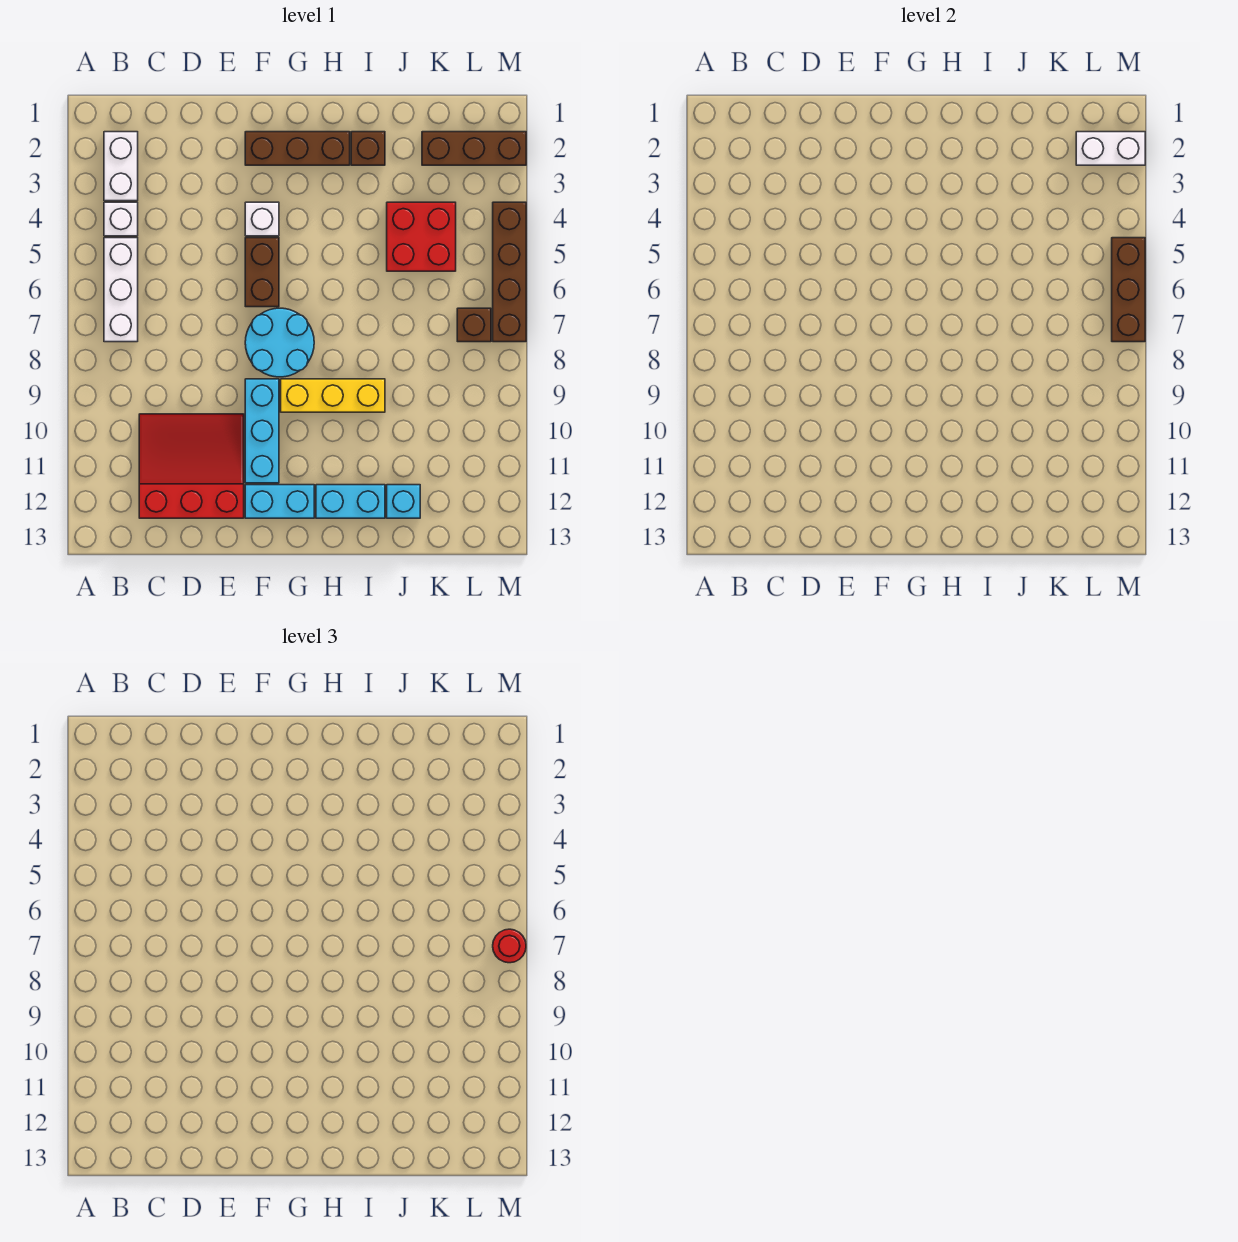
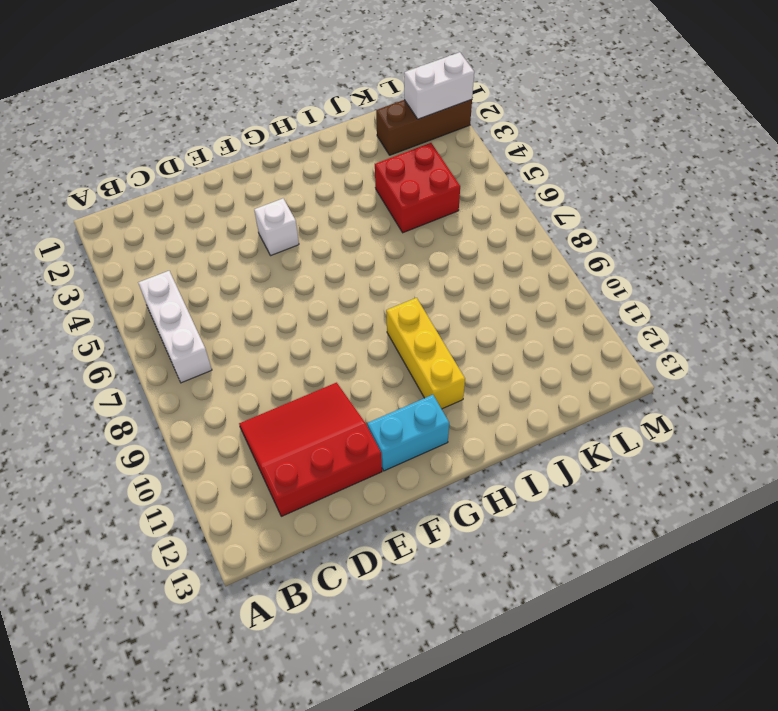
yellow 1x3 brick [386,298,465,409] -> yellow 1x3 brick turned to [281,379,385,412]
none -> white 1x2 brick [104,132,138,201]
none -> white 1x1 brick [104,202,138,236]
none -> brown 1x3 brick [245,132,350,165]

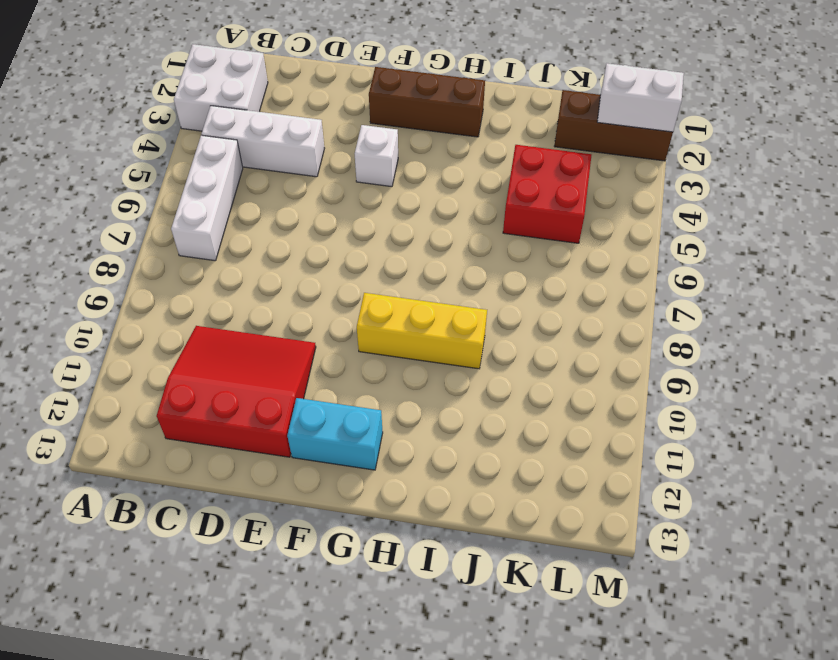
white 2x2 brick [174,44,268,131] -> white 1x2 brick [104,132,138,201]
white 1x3 brick [202,106,325,177] -> white 1x1 brick [104,202,138,236]
none -> brown 1x2 brick [245,238,279,307]
none -> cyan 2x2 round brick [245,308,314,377]
none -> cyan 1x3 brick [245,379,279,483]

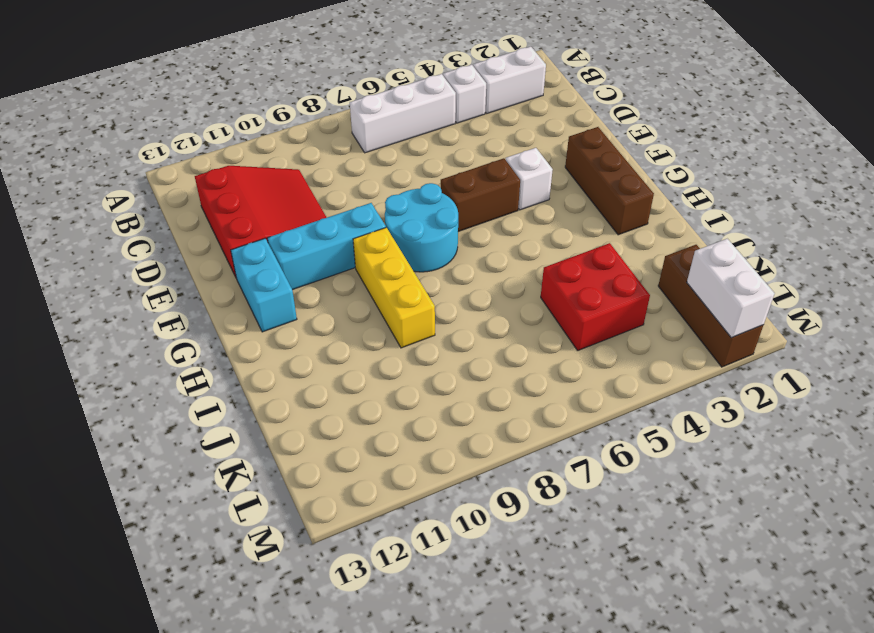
none -> cyan 1x2 brick [316,485,385,518]
none -> brown 1x1 brick [351,132,385,165]
none -> cyan 1x1 brick [387,485,420,518]

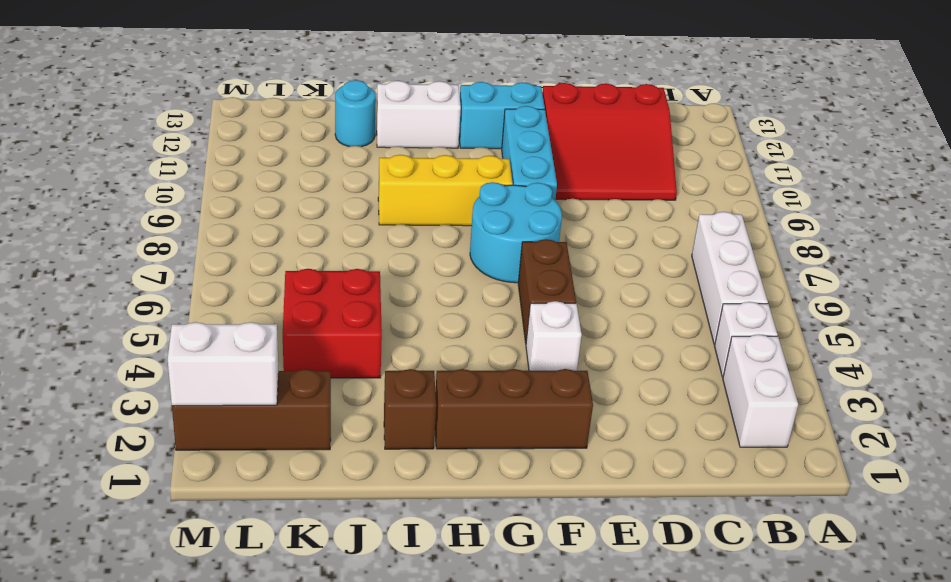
white 1x2 brick [377,81,461,148] -> cyan 1x2 brick [316,485,385,518]
cyan 1x1 round brick [335,80,376,147] -> cyan 1x1 brick [387,485,420,518]
none -> brown 1x1 brick [457,308,491,342]
none -> brown 1x4 brick [493,202,526,342]
none -> brown 1x3 brick [1112,238,1145,342]

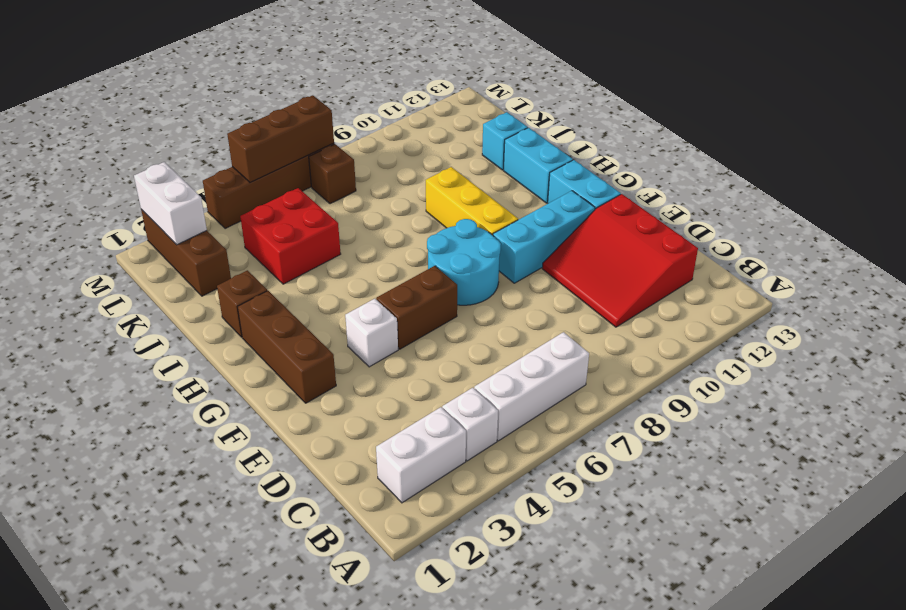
none -> red 1x1 round brick [493,929,526,963]

